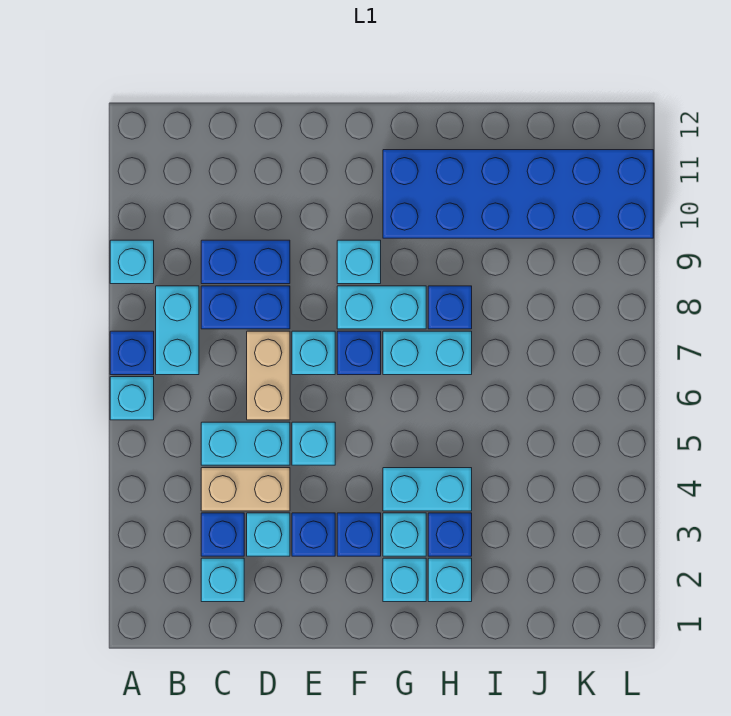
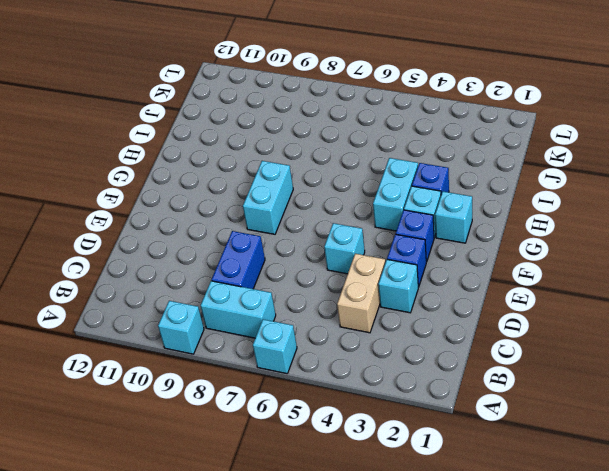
none -> blue 1x1 brick [110,331,154,375]
none -> cyan 1x1 brick [201,558,244,602]
none -> blue 1x1 brick [201,513,244,556]

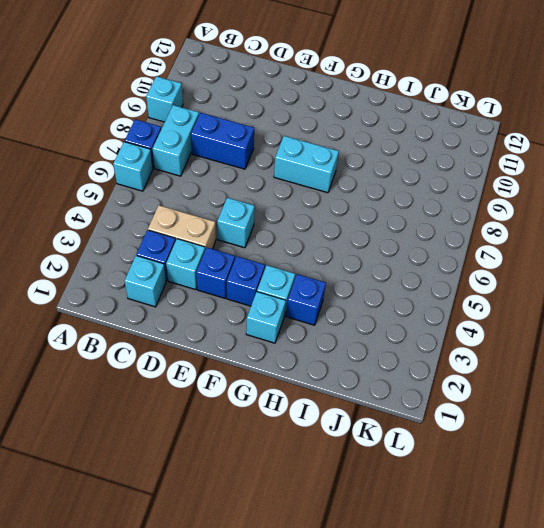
none -> cyan 1x2 brick [201,422,290,465]
none -> blue 1x2 brick [201,240,290,284]
none -> tan 1x2 brick [247,331,290,420]

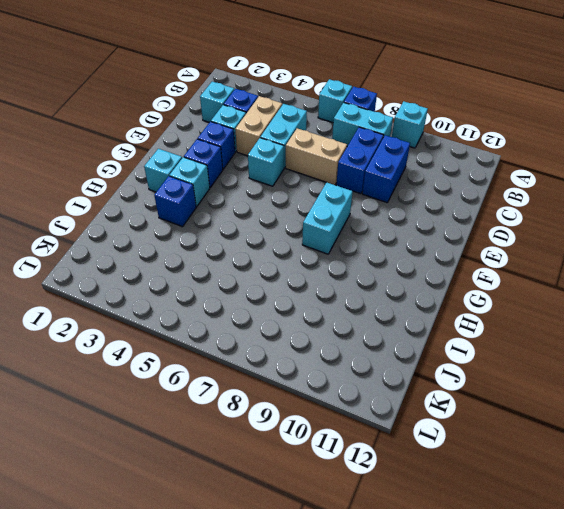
none -> cyan 1x1 brick [292,331,335,375]
none -> blue 1x1 brick [337,331,381,375]
none -> cyan 1x1 brick [337,240,381,284]

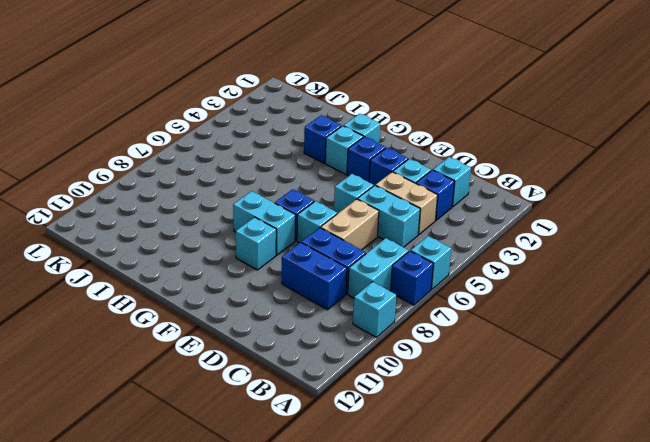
none -> cyan 1x2 brick [383,468,472,511]
none -> cyan 1x2 brick [383,331,472,375]
none -> blue 2x6 brick [383,150,653,238]

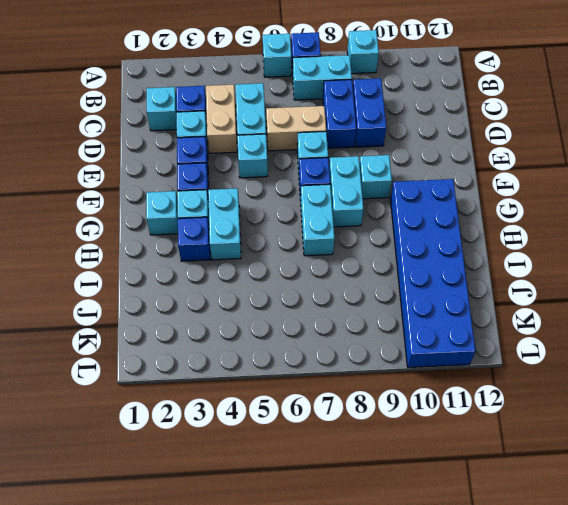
none -> cyan 1x1 brick [428,558,472,602]
none -> blue 1x1 brick [428,286,472,329]

